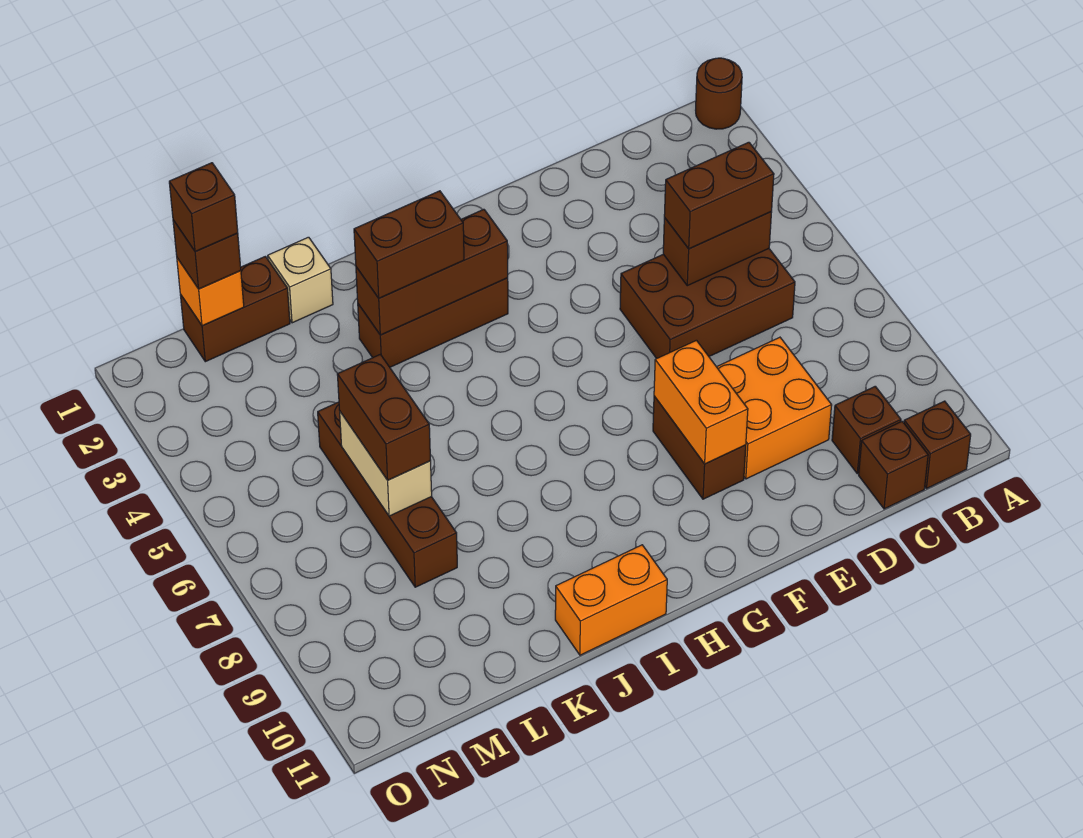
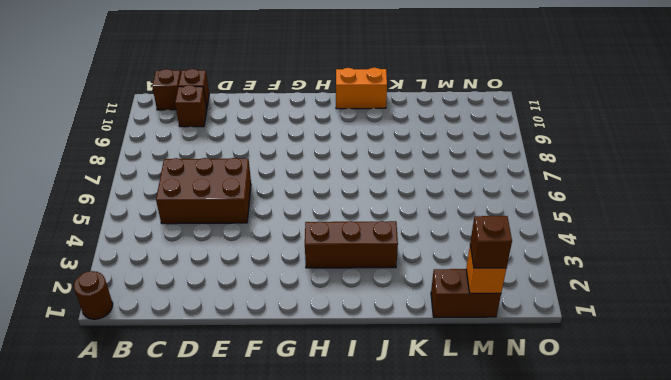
none -> orange 2x2 brick [717,337,832,479]
none -> brown 1x2 brick [653,396,746,499]
none -> tan 1x1 brick [268,237,333,323]

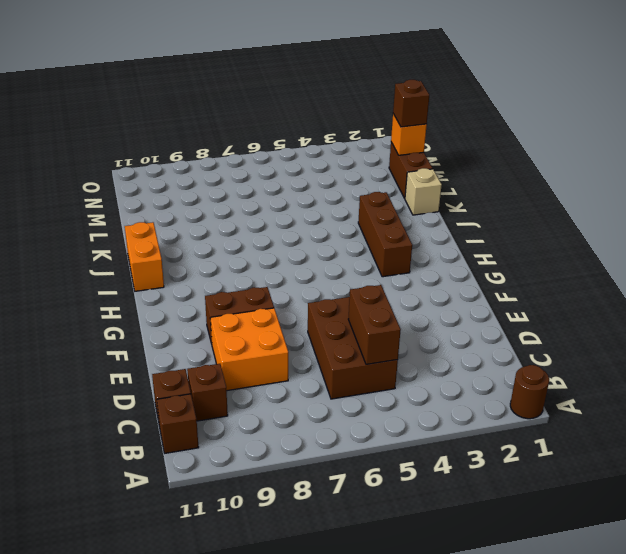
none -> brown 1x4 brick [318,402,457,587]
none -> orange 1x2 brick [654,340,748,464]
none -> brown 1x3 brick [356,209,508,335]

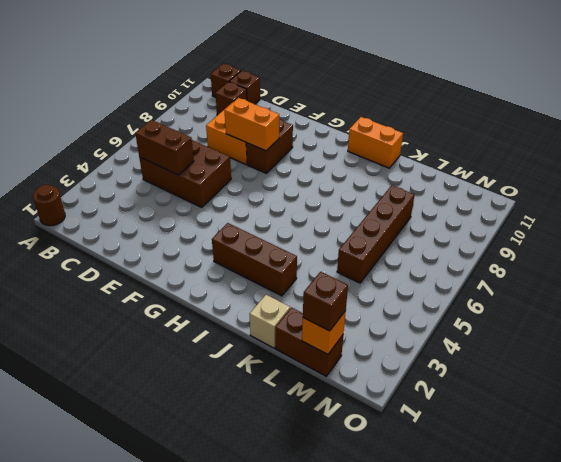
orange 1x2 brick [224,98,279,151] -> orange 1x2 brick turned to [654,340,748,464]
none -> brown 1x3 brick [356,209,508,335]
none -> tan 1x2 brick [340,412,432,516]
none -> brown 1x2 brick [664,142,774,249]

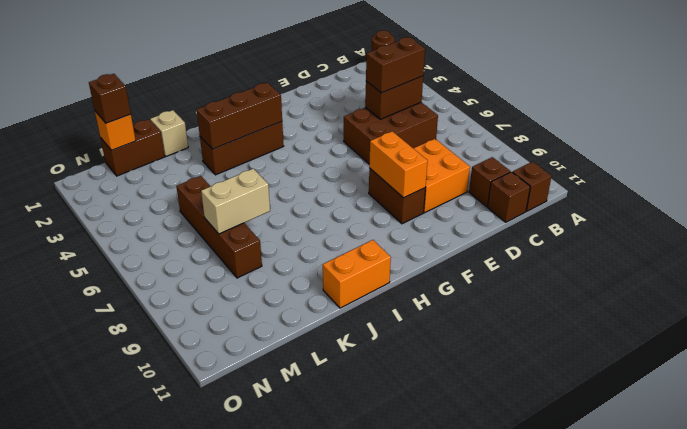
tan 1x2 brick [201,169,270,234] -> tan 1x2 brick turned to [340,412,432,516]
none -> brown 1x2 brick [354,191,464,298]
none -> brown 1x2 brick [337,354,431,480]
none -> brown 1x1 brick [169,163,238,252]

